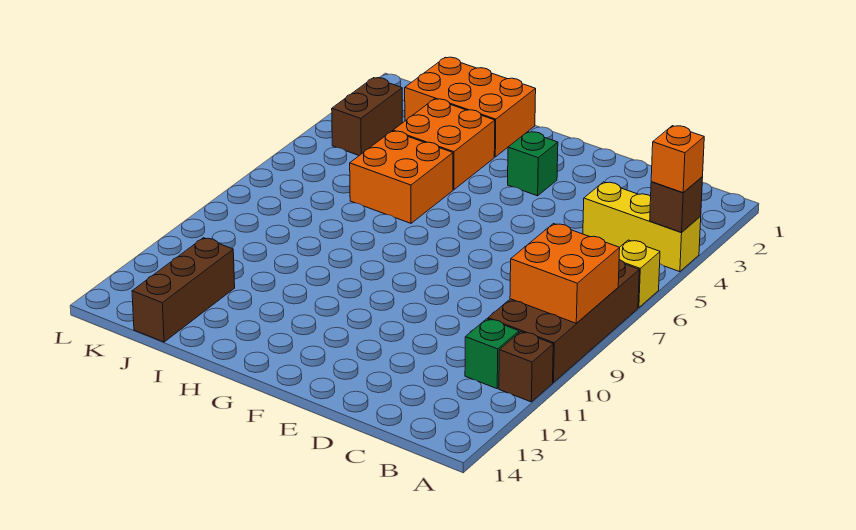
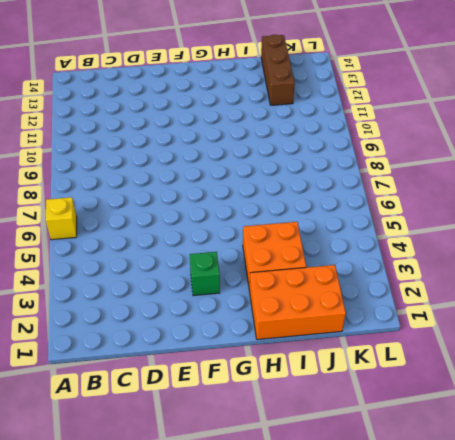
none -> yellow 1x3 brick [583,182,701,272]
none -> brown 2x4 brick [488,260,639,383]
none -> brown 1x1 brick [499,332,553,402]

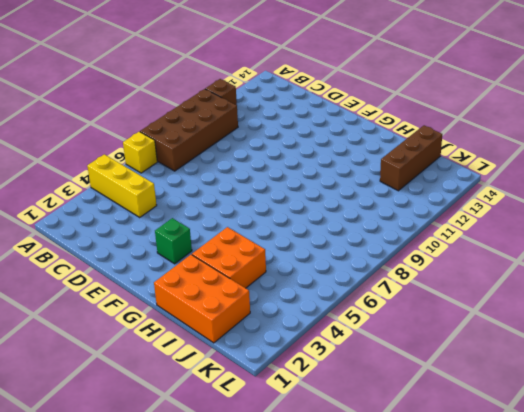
none -> green 1x1 brick [465,319,519,389]
none -> orange 2x2 brick [350,131,453,223]
none -> brown 1x2 brick [332,78,402,155]

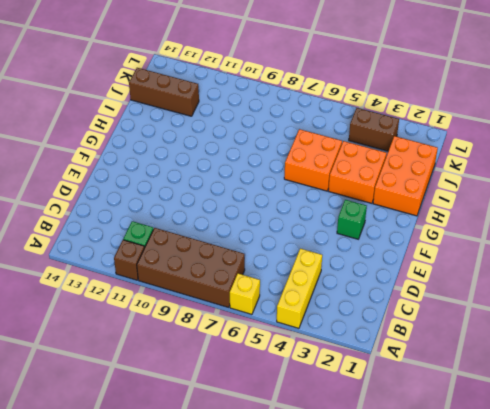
none -> brown 1x1 brick [650,177,703,233]
none -> orange 2x2 brick [510,224,620,323]
none -> orange 1x1 brick [651,126,704,193]

